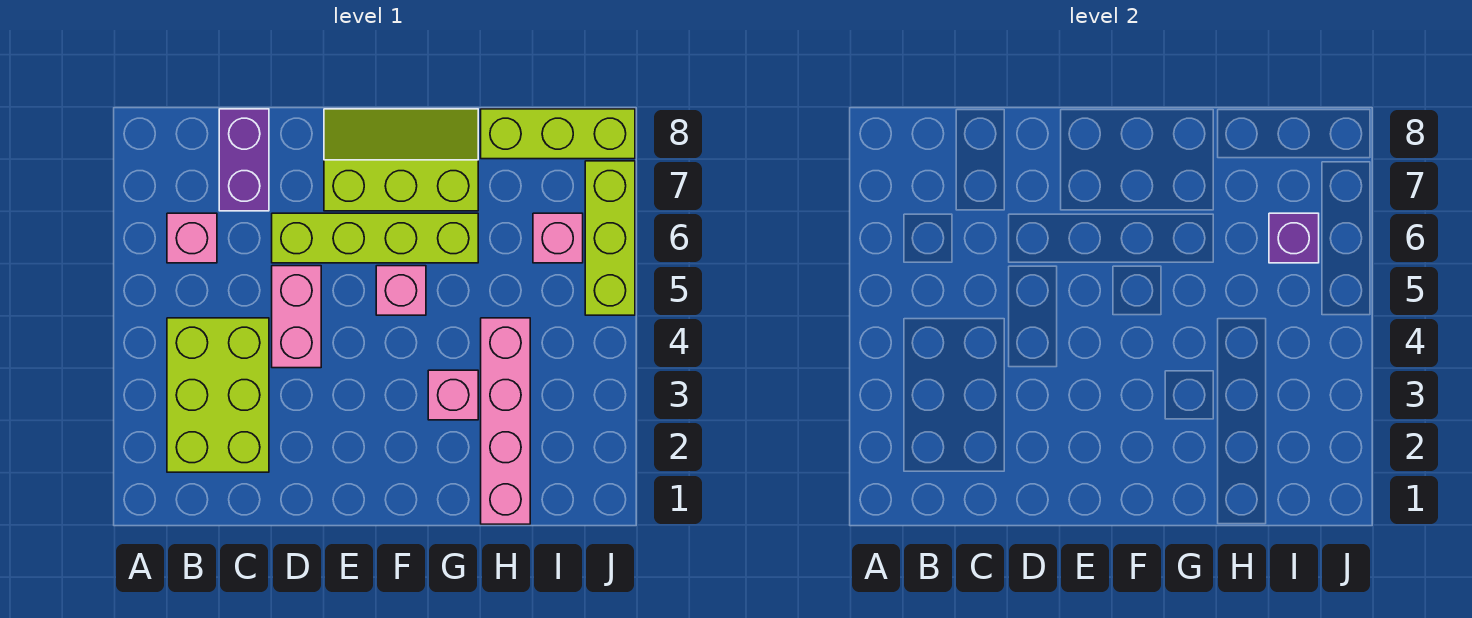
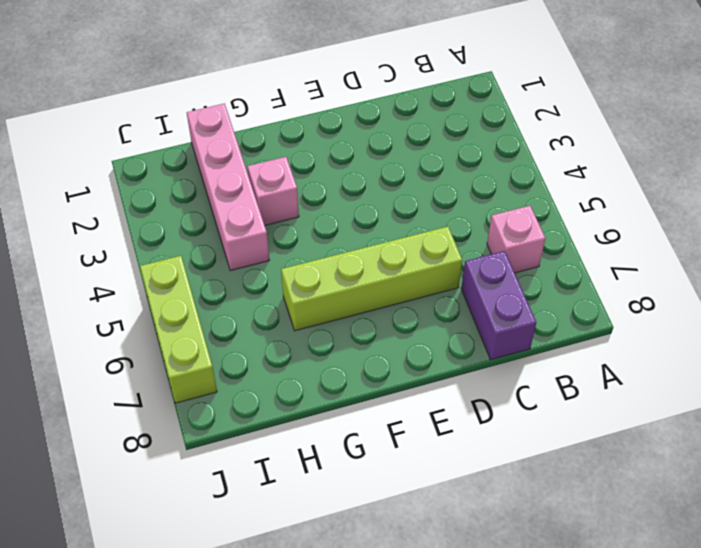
none -> lime 2x3 brick [167,318,269,472]
none -> pink 1x2 brick [272,266,321,368]
none -> lime 2x3 slope [324,109,478,211]

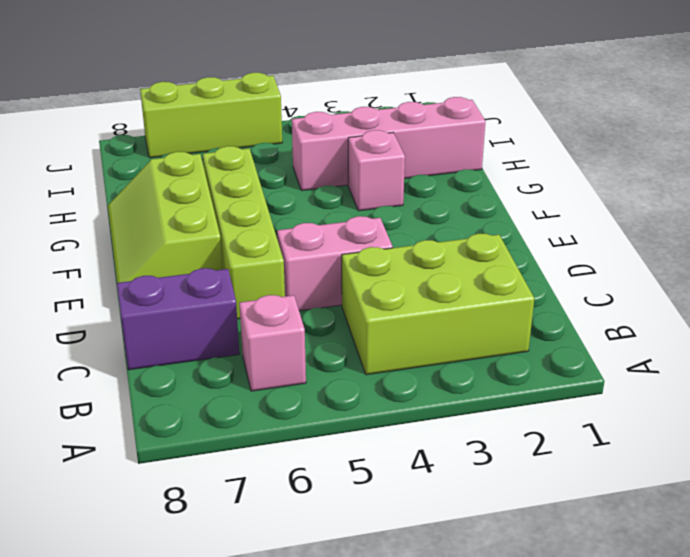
none -> pink 1x1 brick [376,266,426,315]
none -> lime 1x3 brick [481,109,635,159]
none -> pink 1x1 brick [533,213,583,263]

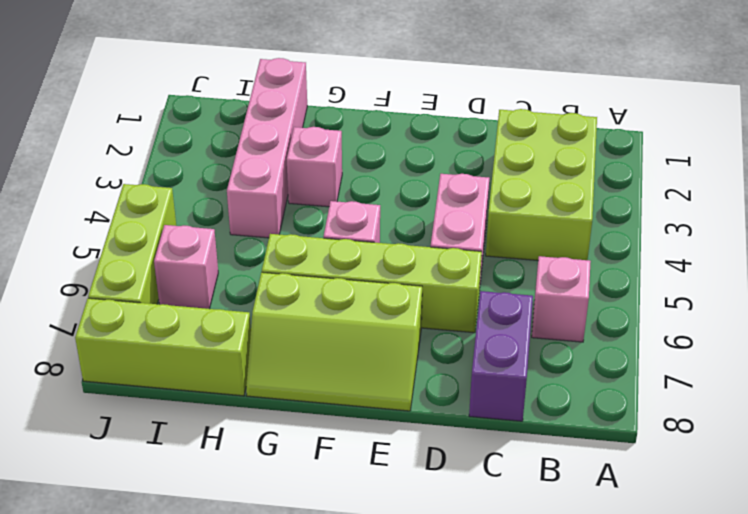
none -> purple 1x1 brick [1269,213,1319,263]

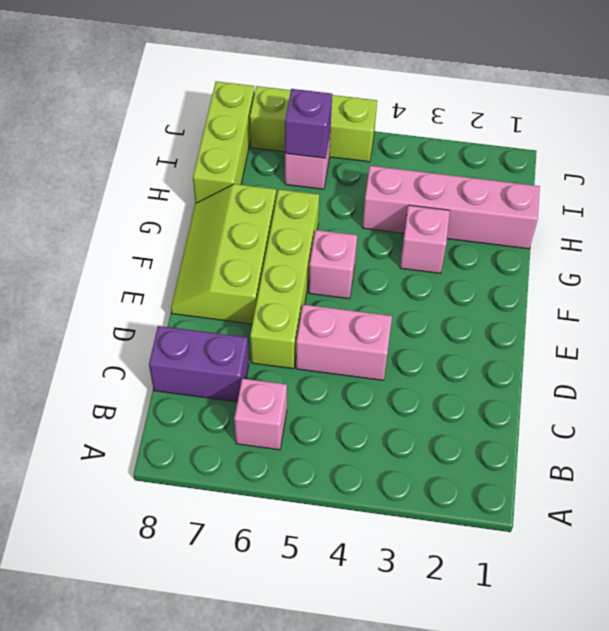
none -> lime 2x3 brick [167,318,269,472]

